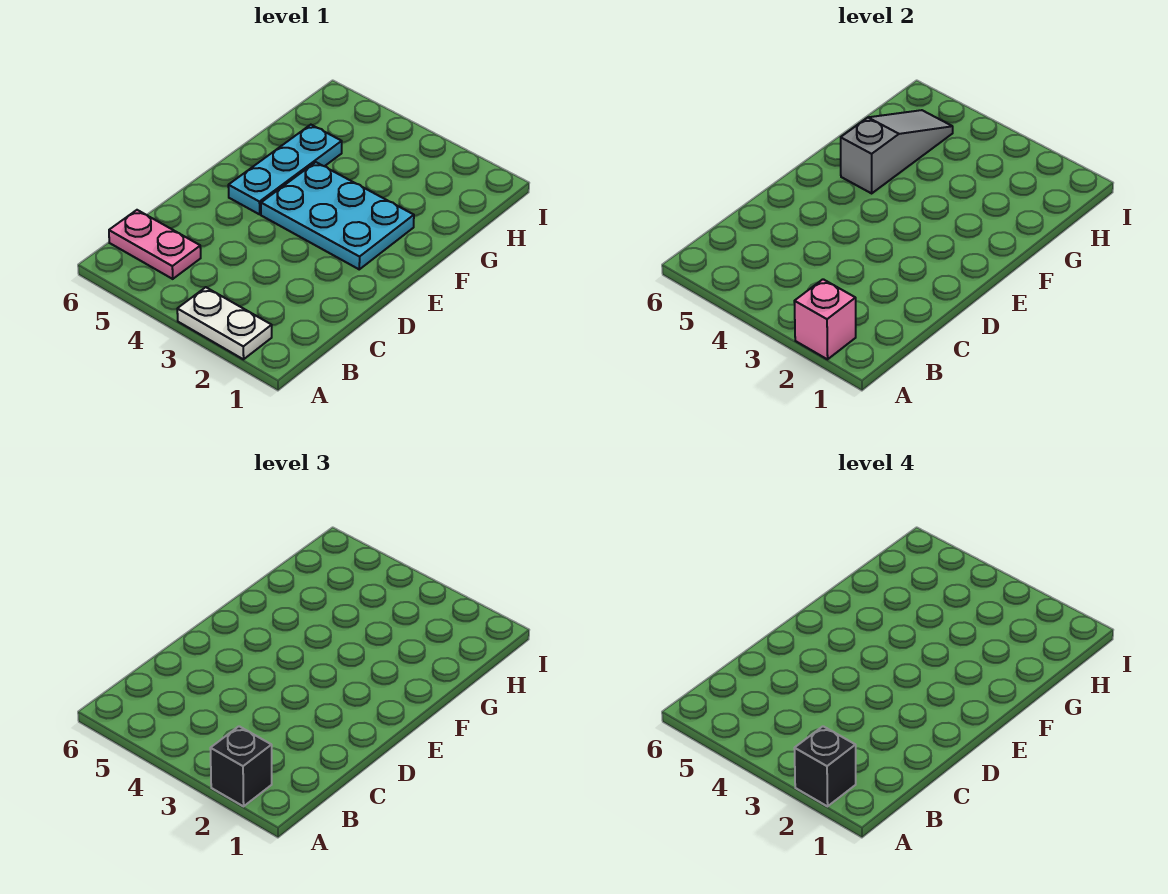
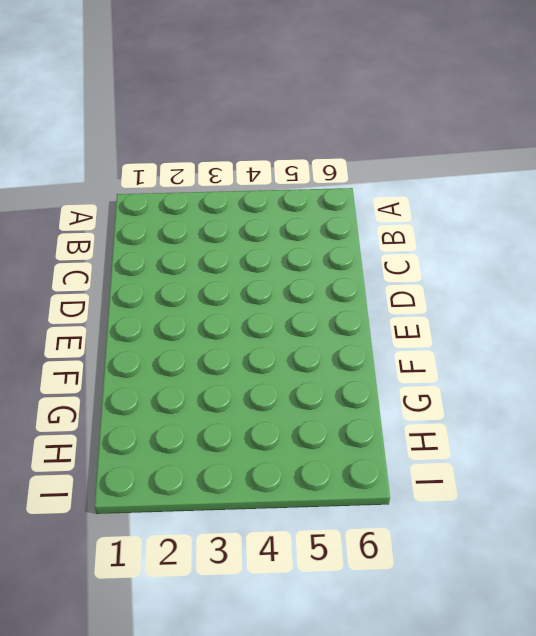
none -> white 1x2 plate [177,287,272,359]
none -> pink 1x2 plate [109,210,201,279]

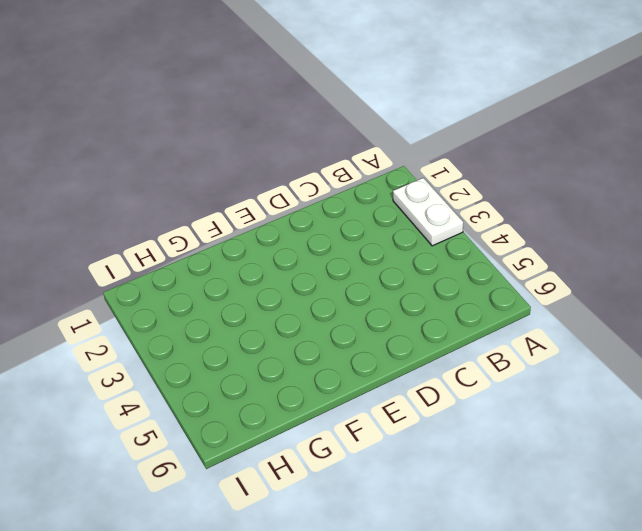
none -> pink 1x2 plate [109,210,201,279]
none -> cyan 2x3 plate [261,162,414,269]

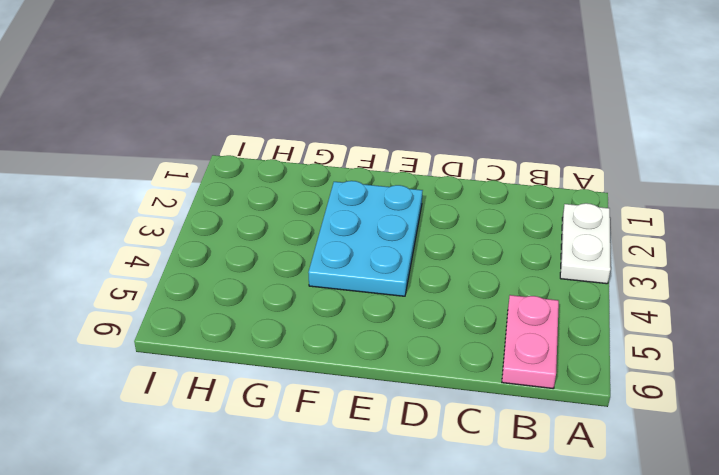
none -> cyan 1x3 plate [228,125,342,214]
none -> pink 1x1 brick [794,279,856,359]

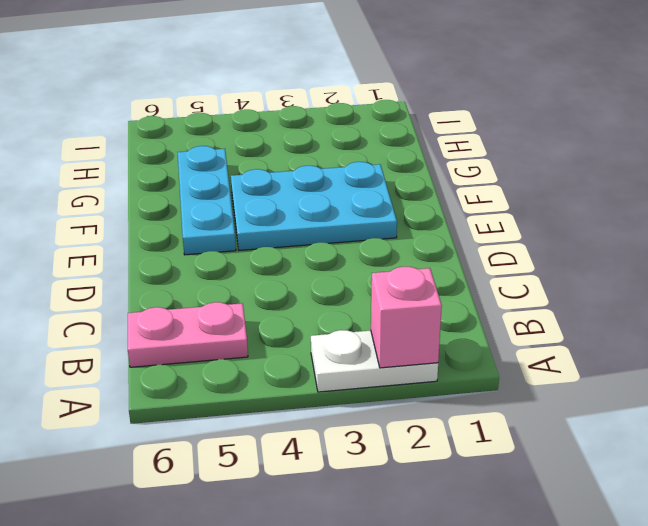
none -> grey 1x3 slope [841,110,953,193]
none -> black 1x1 brick [210,726,272,806]

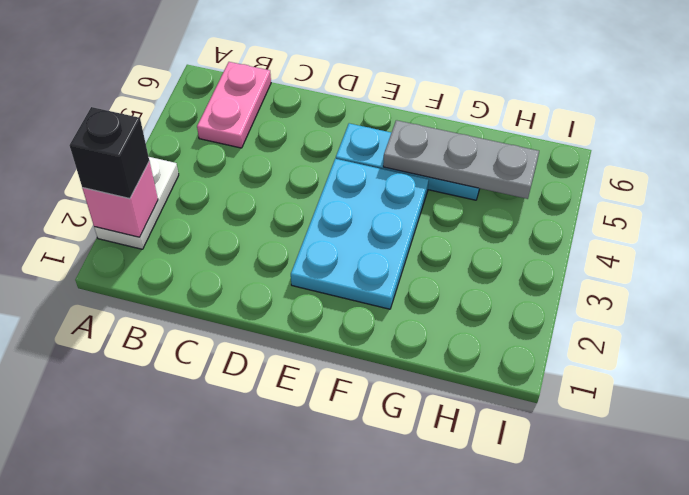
grey 1x3 plate [383,120,539,199] -> grey 1x3 slope [841,110,953,193]
none -> black 1x1 brick [794,726,856,806]

